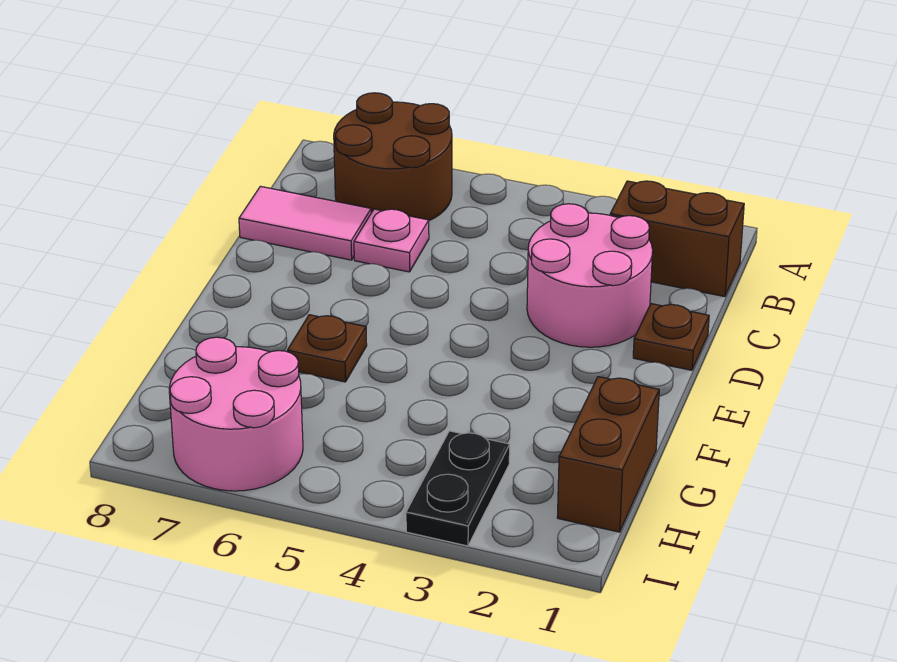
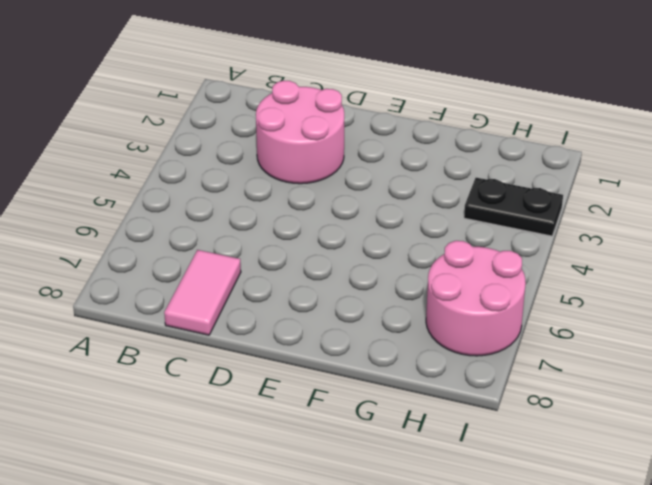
none -> brown 2x2 round brick [334,93,452,221]
none -> brown 1x2 brick [610,181,744,297]

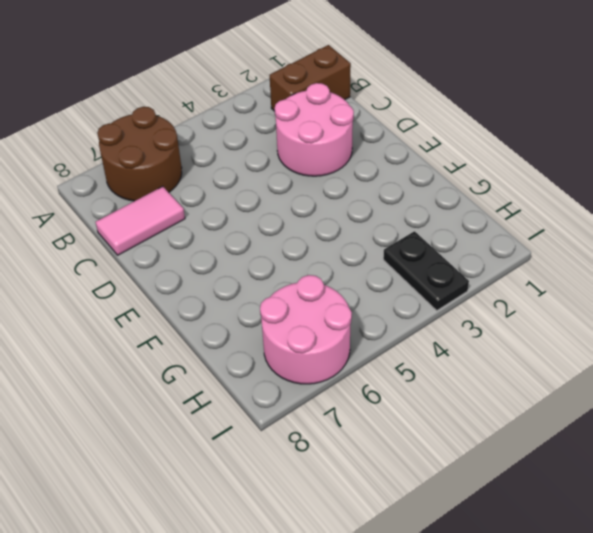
none -> pink 1x1 plate [354,209,429,272]
none -> brown 1x1 plate [633,304,709,370]

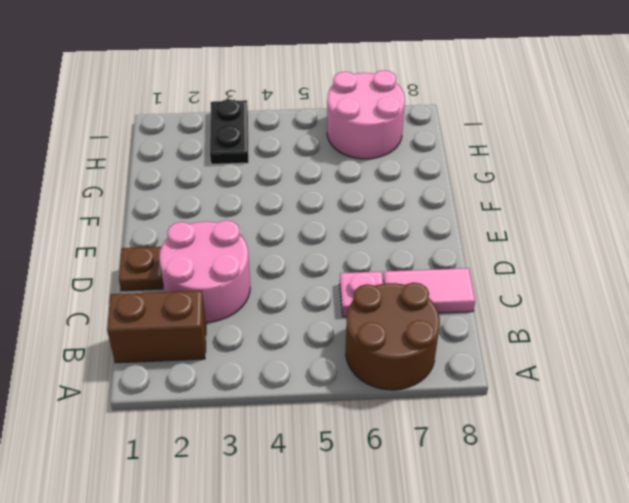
none -> brown 1x1 plate [287,315,367,382]
none -> brown 1x2 brick [557,377,659,532]

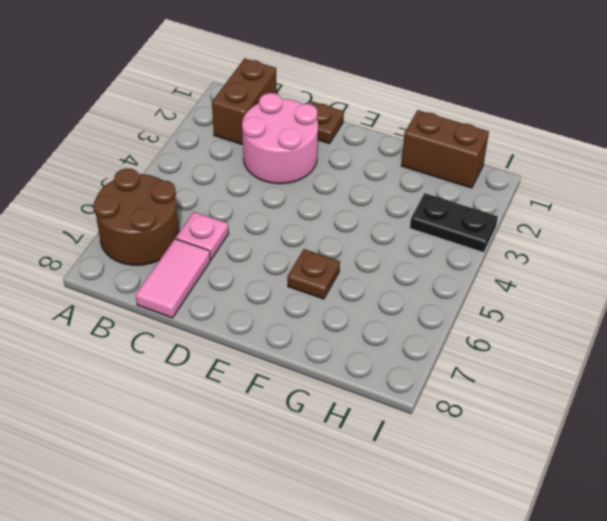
none -> pink 2x2 round brick [169,337,303,491]

